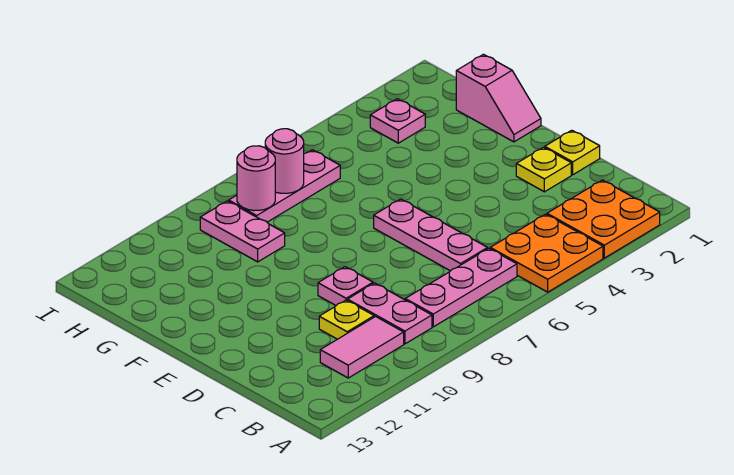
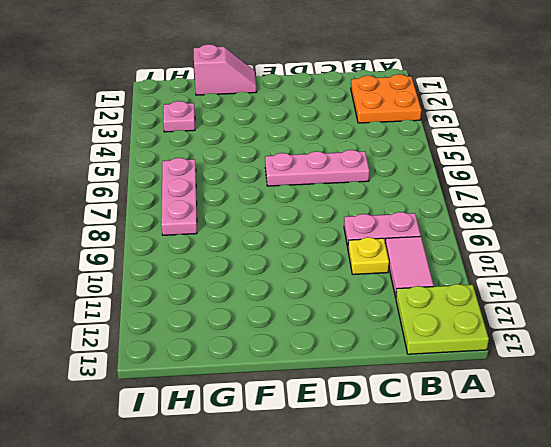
lime 2x2 plate [396,284,489,354] -> none
none -> orange 2x2 plate [490,214,603,292]
none -> pink 1x3 plate [405,248,517,327]
none -> yellow 1x1 plate [545,130,600,175]

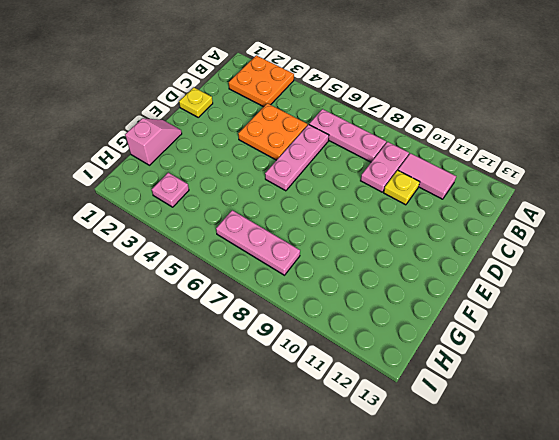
orange 2x2 plate [238,103,307,160] -> orange 2x2 plate moved to [490,214,603,292]
none -> yellow 1x1 plate [516,147,571,192]
none -> pink 1x1 plate [318,267,373,305]
none -> pink 1x2 plate [200,201,285,262]

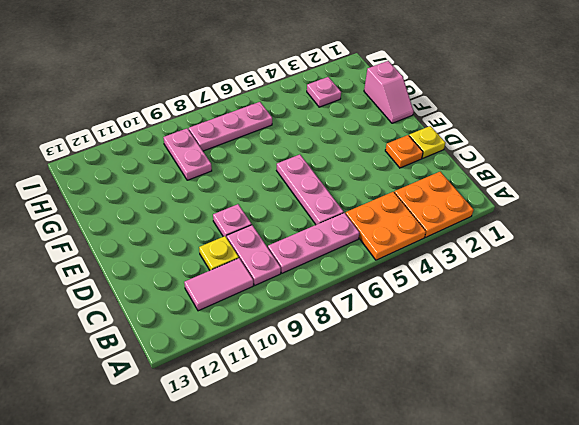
orange 1x1 plate [385,135,423,168] -> yellow 1x1 plate [516,147,571,192]
none -> pink 1x1 round brick [265,129,304,193]
none -> pink 1x1 round brick [237,146,275,211]

